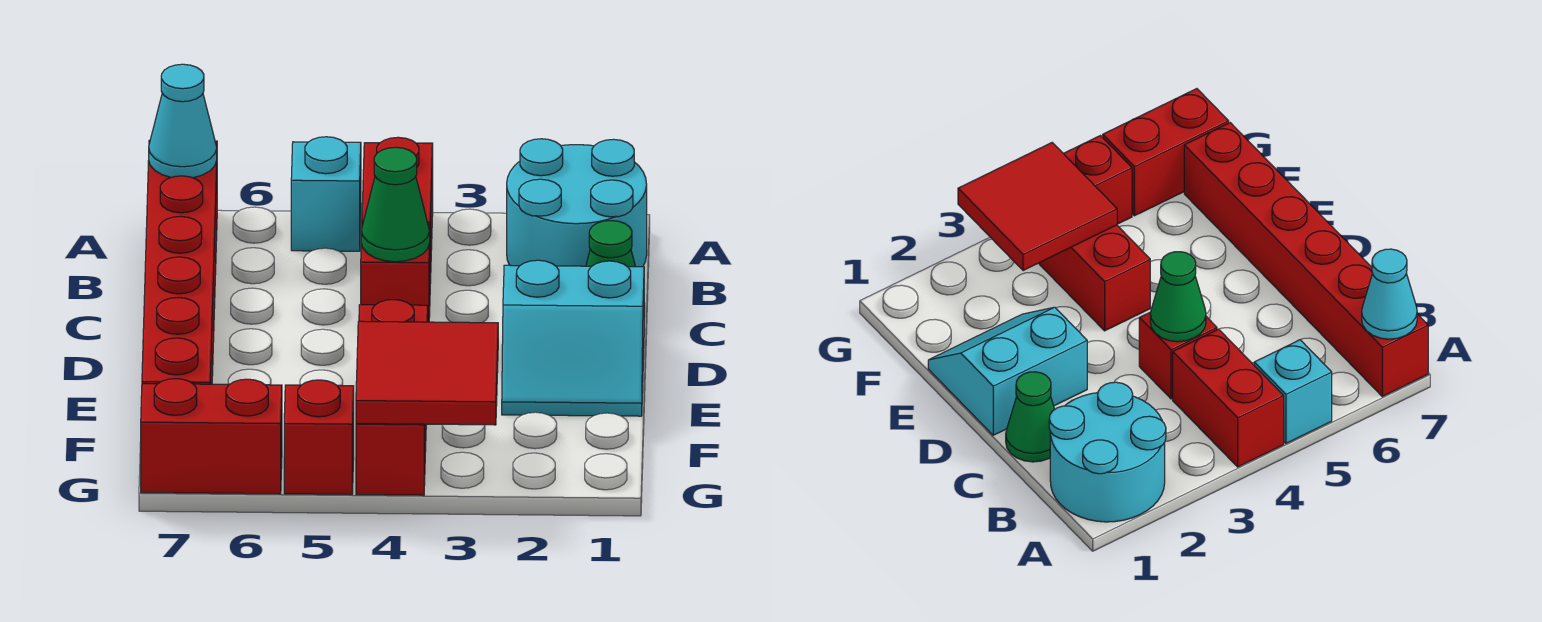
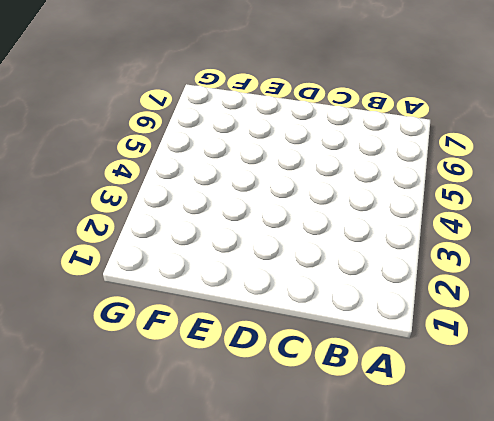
none -> cyan 2x2 round brick [507,139,647,267]
none -> red 1x2 brick [362,137,433,283]
none -> cyan 1x1 brick [291,137,361,251]

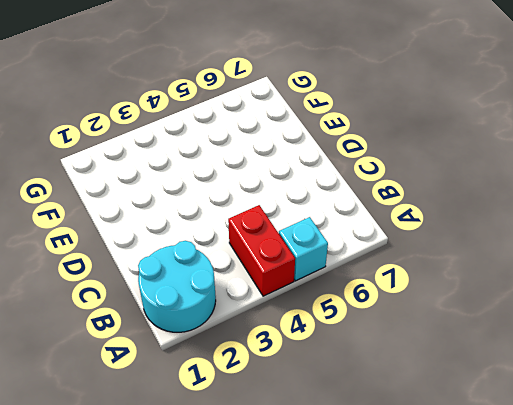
none -> red 1x6 brick [142,140,217,384]
none -> green 1x1 cone [586,221,645,317]
none -> red 1x1 brick [361,224,430,322]

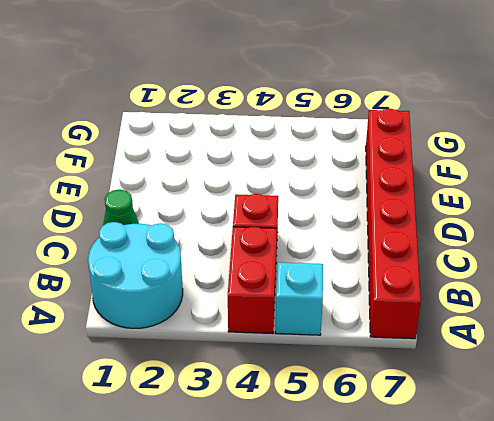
none -> cyan 2x2 slope [502,260,644,416]
none -> red 1x3 brick [356,300,428,495]
none -> red 1x1 brick [284,380,354,495]

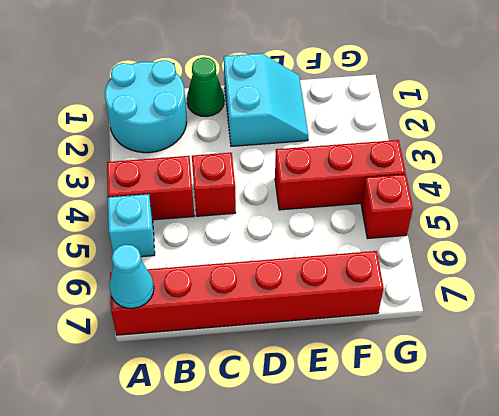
none -> red 1x2 brick [141,379,282,494]
none -> green 1x1 cone [361,147,430,262]
none -> red 2x2 tile [356,321,498,425]

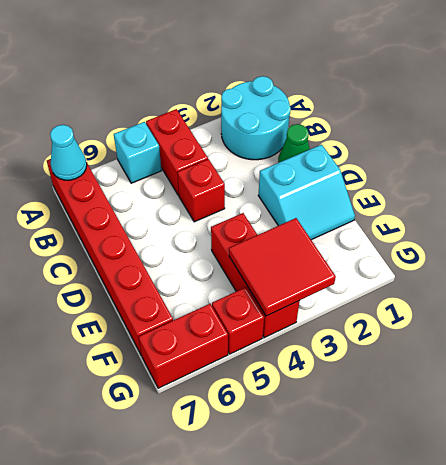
none -> green 1x1 cone [361,147,430,262]

